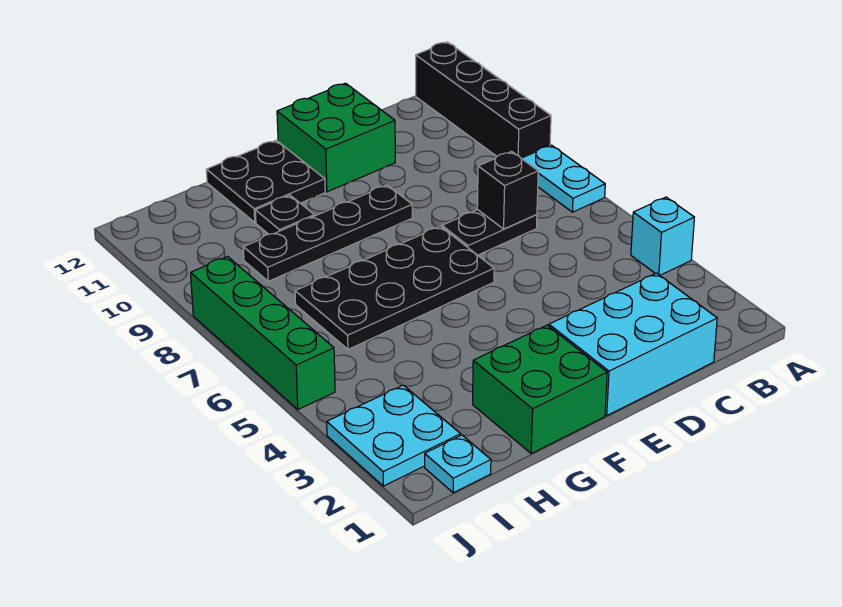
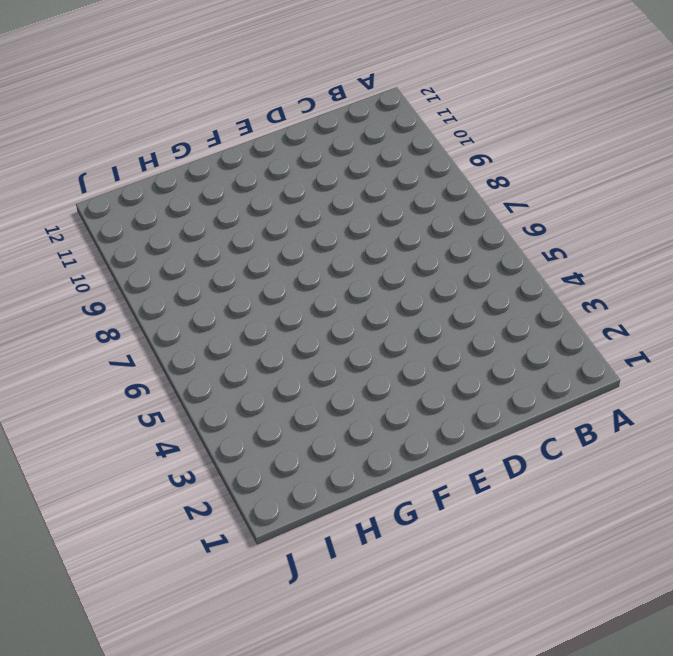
none -> cyan 1x1 brick [631,197,694,275]
none -> cyan 1x2 plate [521,145,605,212]
none -> black 1x4 brick [416,42,551,158]

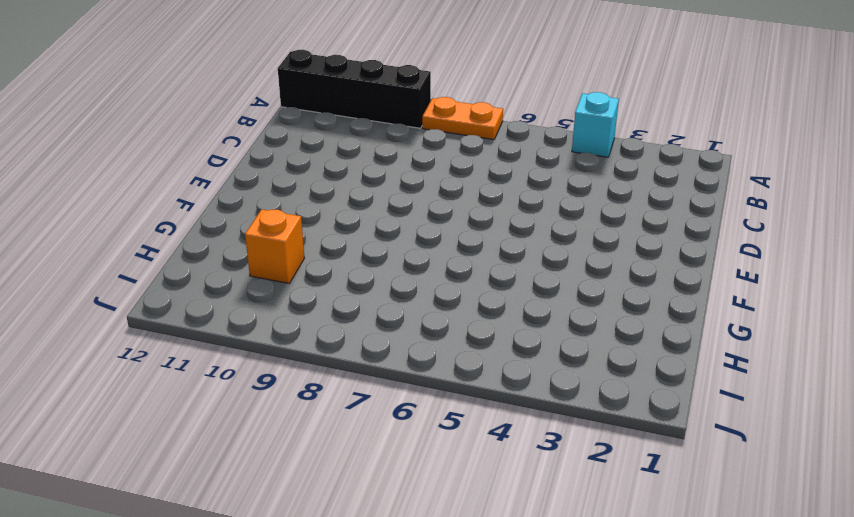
orange 1x2 plate [422,97,503,140] -> cyan 1x2 plate [521,145,605,212]
orange 1x1 brick [245,209,304,283] -> none
none -> cyan 2x3 brick [549,273,717,415]
none -> black 1x2 plate [442,210,537,255]
none -> green 2x2 brick [277,83,395,192]

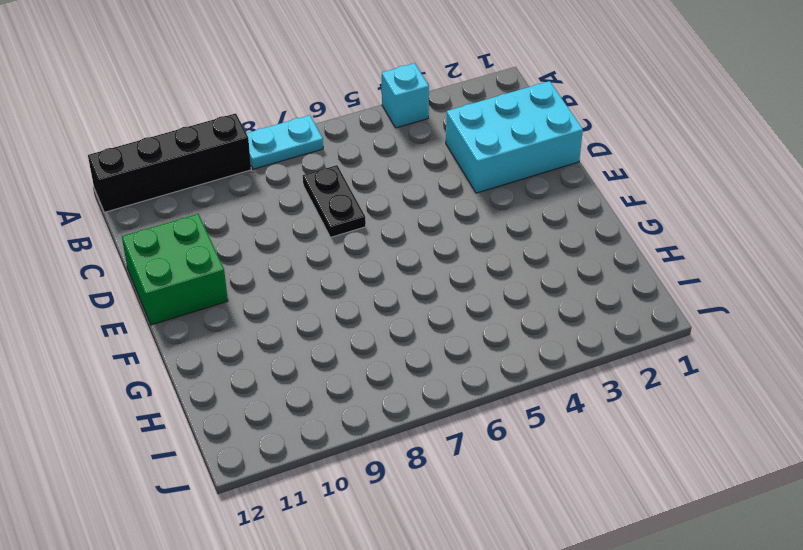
cyan 2x3 brick [446,81,583,193] -> cyan 2x3 brick turned to [549,273,717,415]
none -> black 2x4 plate [295,226,494,349]
none -> black 1x4 plate [243,185,412,281]
none -> green 2x2 brick [473,325,607,453]

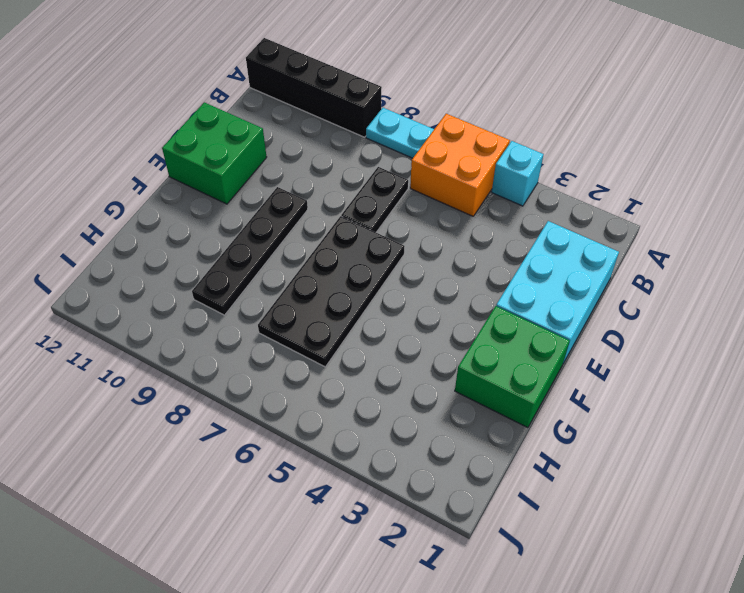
orange 2x2 brick [410,114,510,216] -> none
none -> black 2x2 plate [206,140,325,222]
none -> black 1x1 plate [255,195,314,234]
none -> cyan 1x1 plate [425,435,491,493]

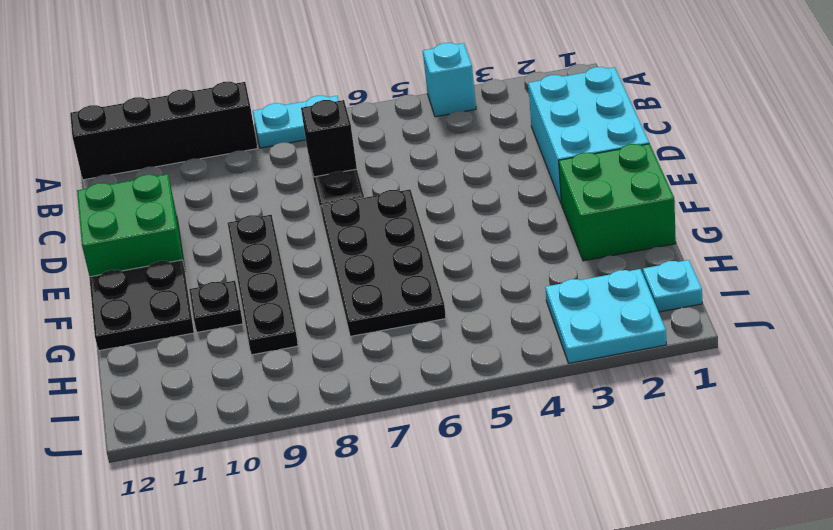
none -> green 1x4 brick [191,257,335,409]

